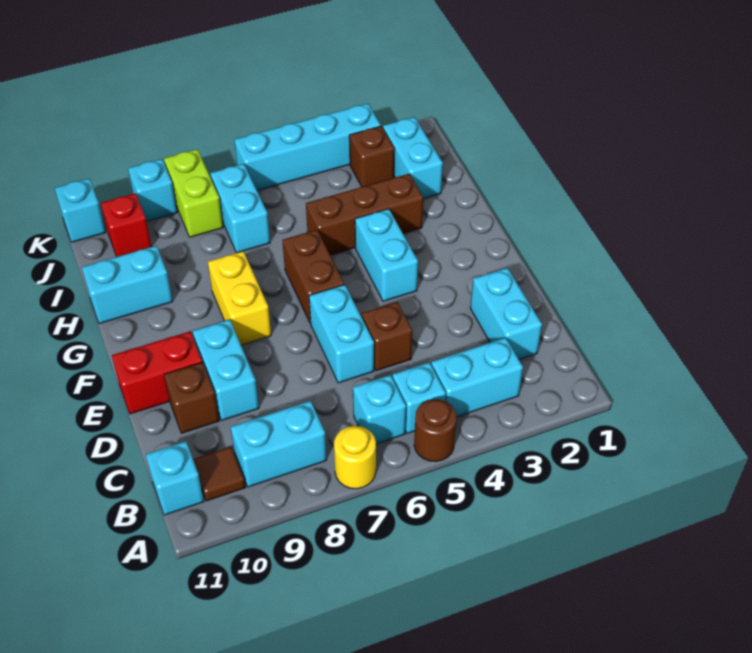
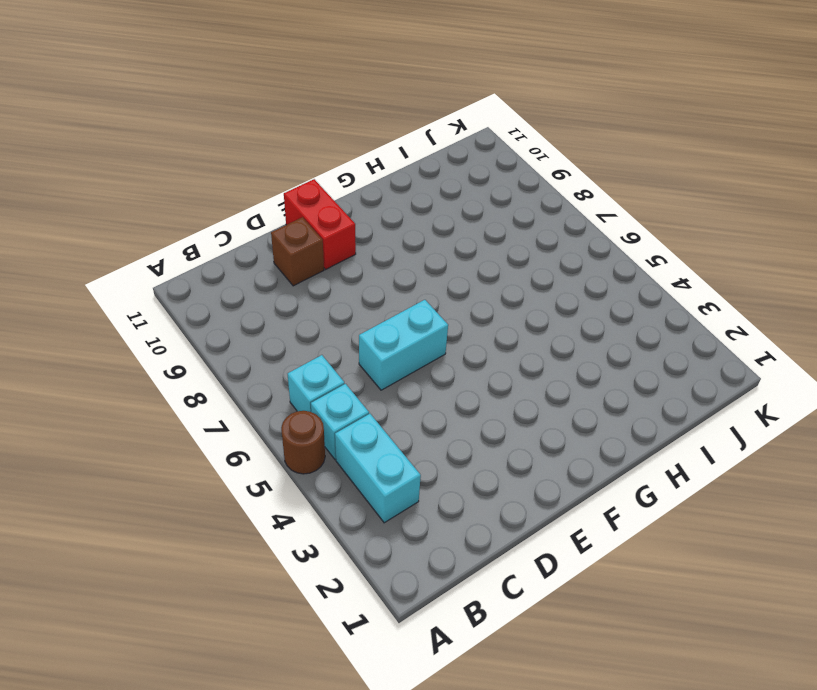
none -> yellow 1x1 round brick [334,426,376,489]
none -> cyan 1x2 brick [231,401,327,487]
none -> brown 1x1 tile [193,447,246,501]

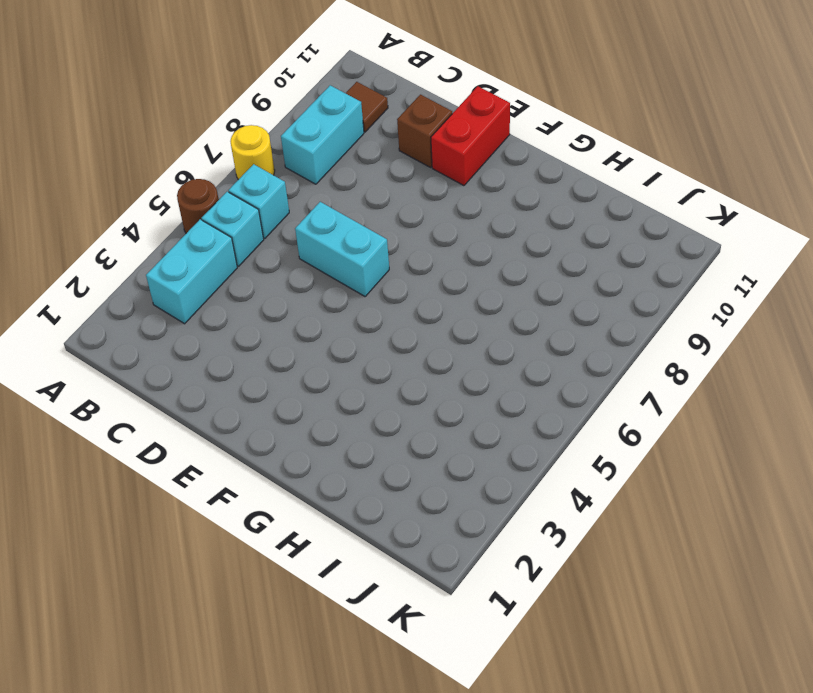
none -> cyan 1x1 brick [146,441,204,515]
none -> cyan 1x2 brick [470,268,542,359]
none -> brown 1x1 brick [361,302,412,371]

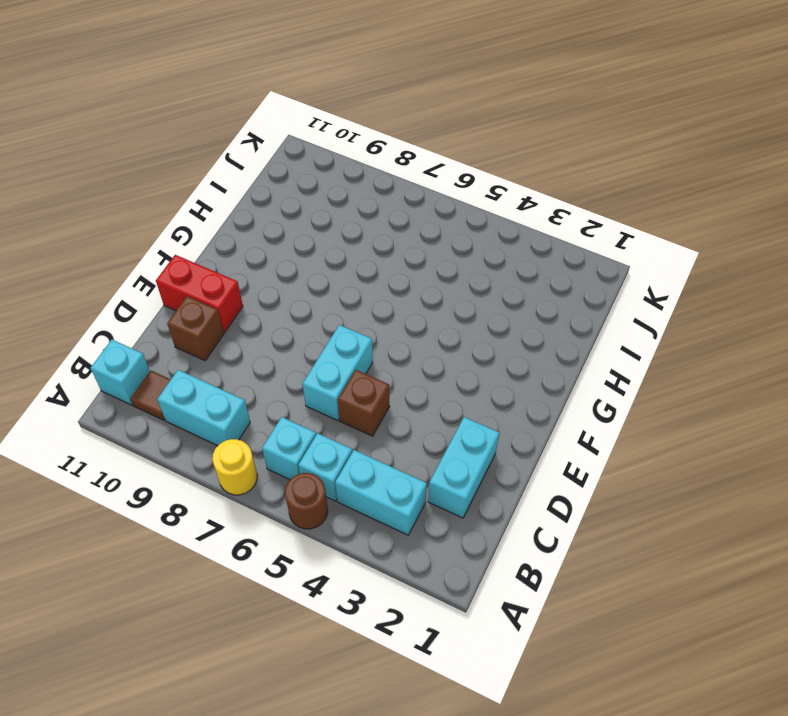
none -> cyan 1x2 brick [193,320,259,420]
none -> cyan 1x2 brick [355,209,418,301]
none -> brown 1x2 brick [282,230,344,323]

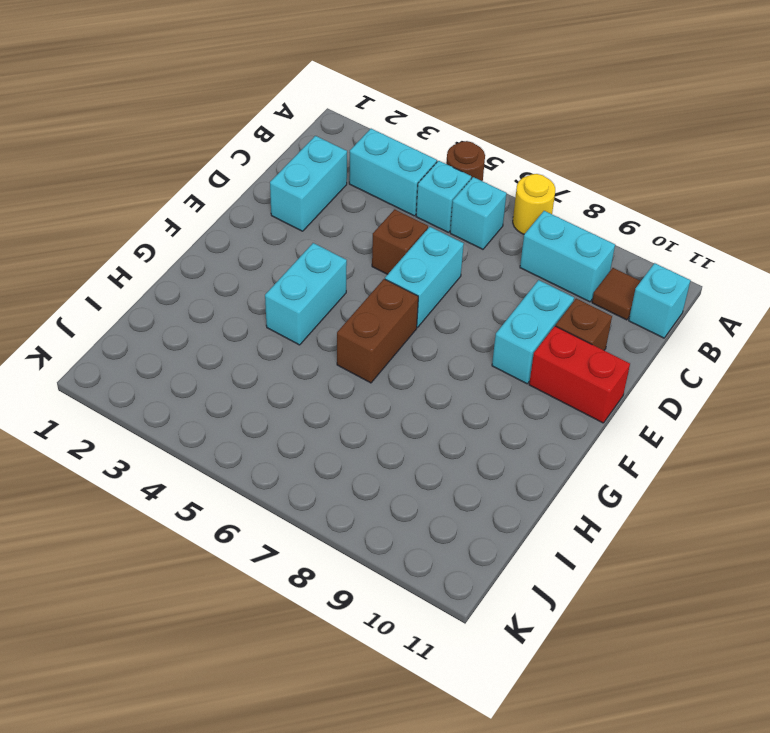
none -> yellow 1x2 brick [208,251,271,345]
none -> brown 1x3 brick [306,174,423,255]
none -> cyan 1x2 brick [82,246,173,324]

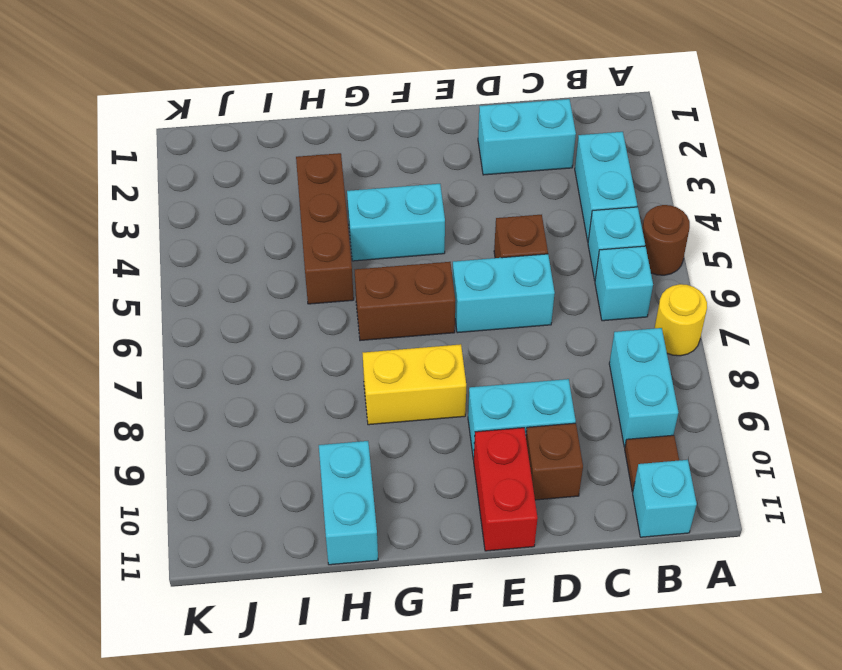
none -> cyan 1x2 brick [383,117,443,199]
none -> cyan 1x2 brick [210,164,270,253]
none -> brown 1x1 brick [349,126,395,187]

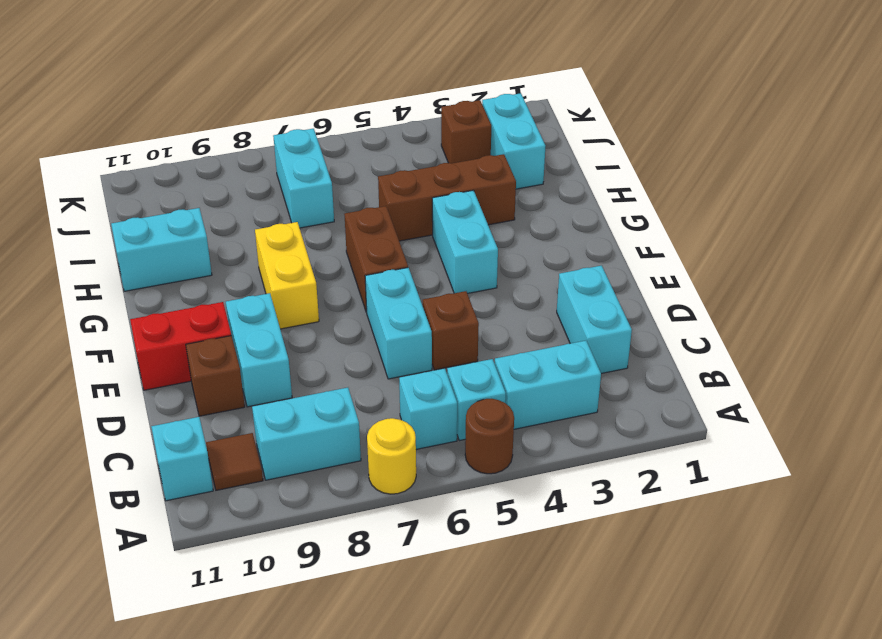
none -> lime 1x2 brick [164,149,223,237]
none -> red 1x1 brick [101,193,151,257]
none -> cyan 1x4 brick [234,104,381,190]

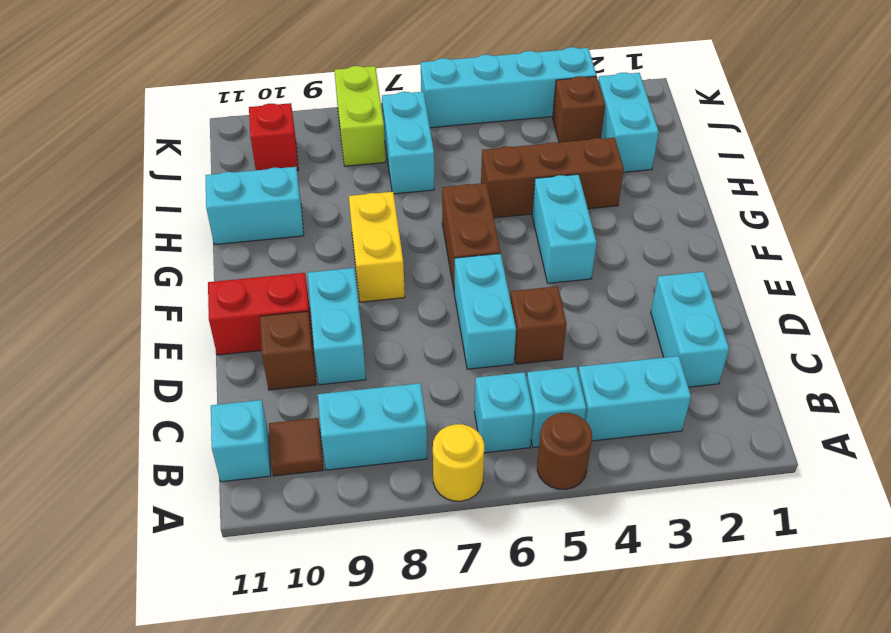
none -> cyan 1x1 brick [128,159,177,221]
none -> cyan 1x1 brick [55,178,106,242]

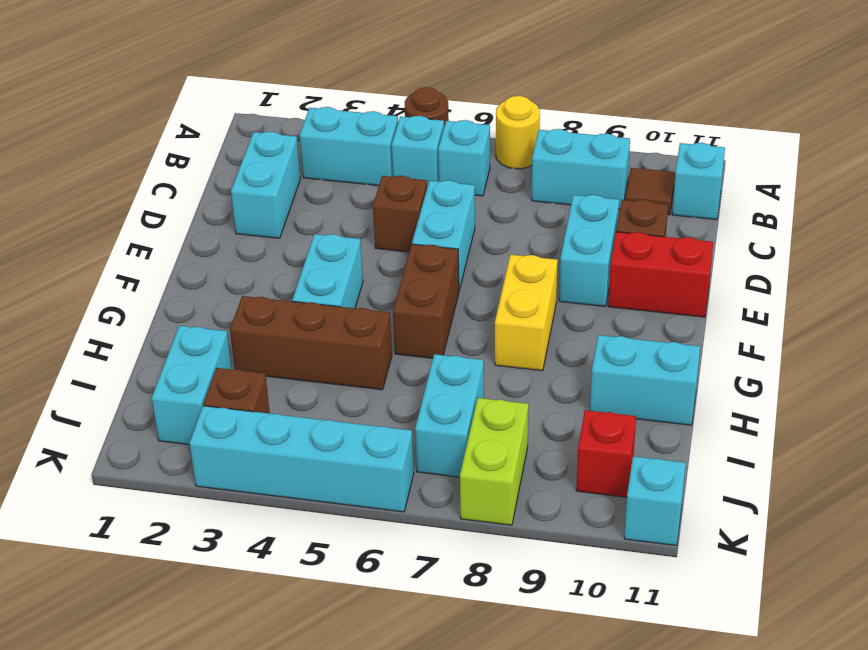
none -> cyan 1x1 brick [128,159,177,221]

